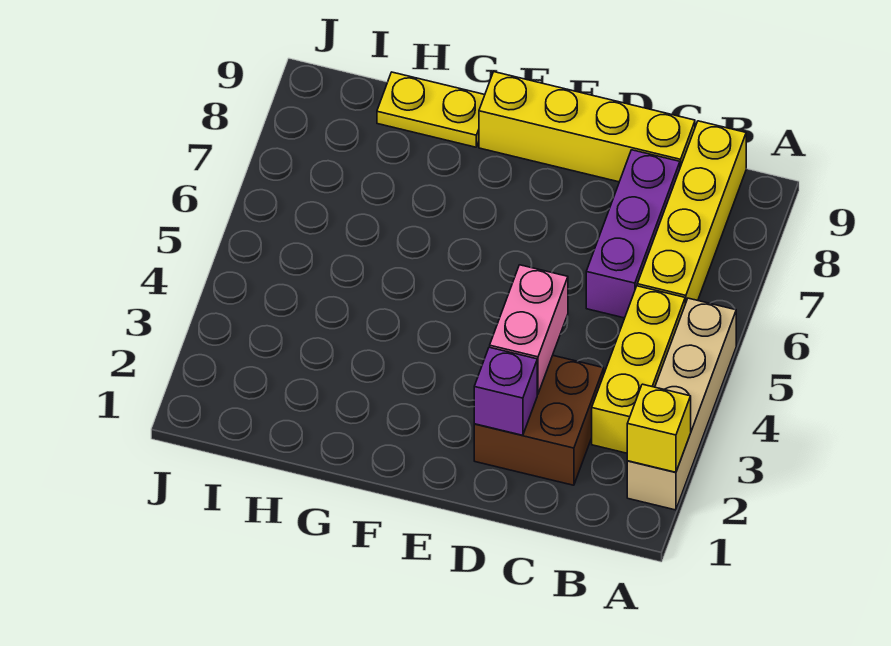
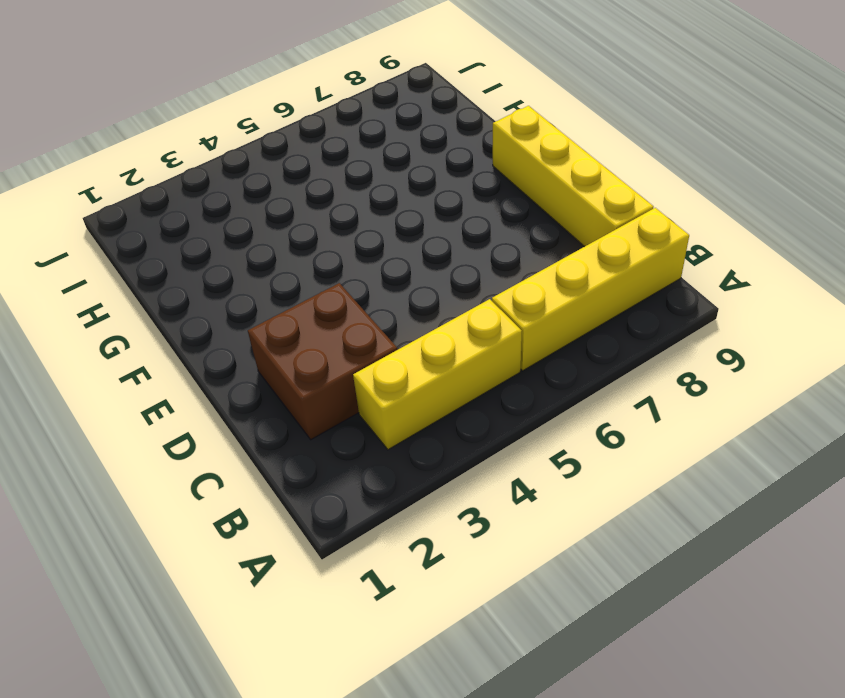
none -> tan 1x4 brick [627,298,736,510]
none -> purple 1x3 brick [586,150,680,318]

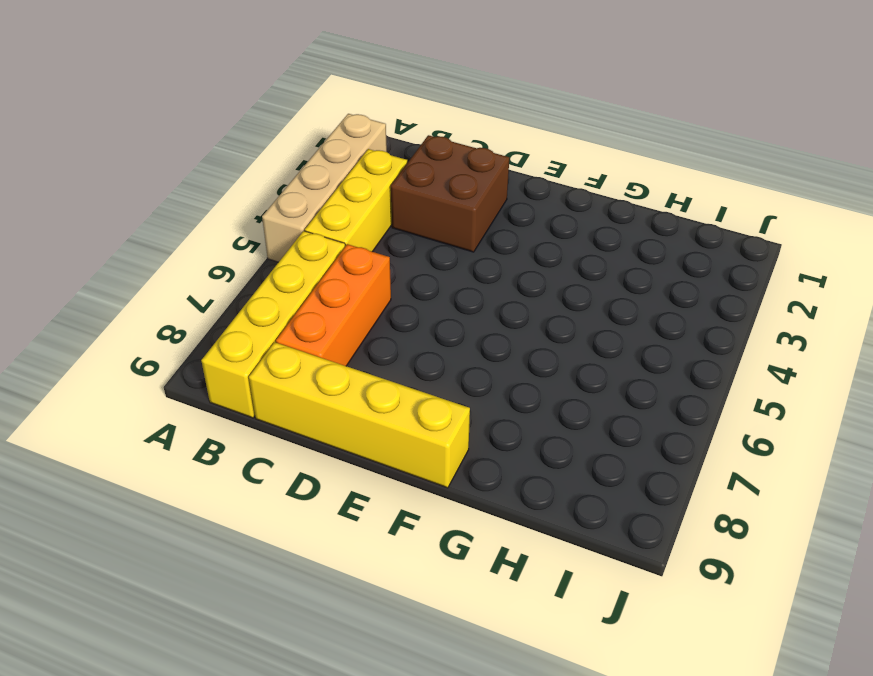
orange 1x3 brick [276,244,391,366] -> purple 1x3 brick [586,150,680,318]
none -> yellow 1x2 plate [377,72,485,147]
none -> yellow 1x1 brick [627,384,691,472]

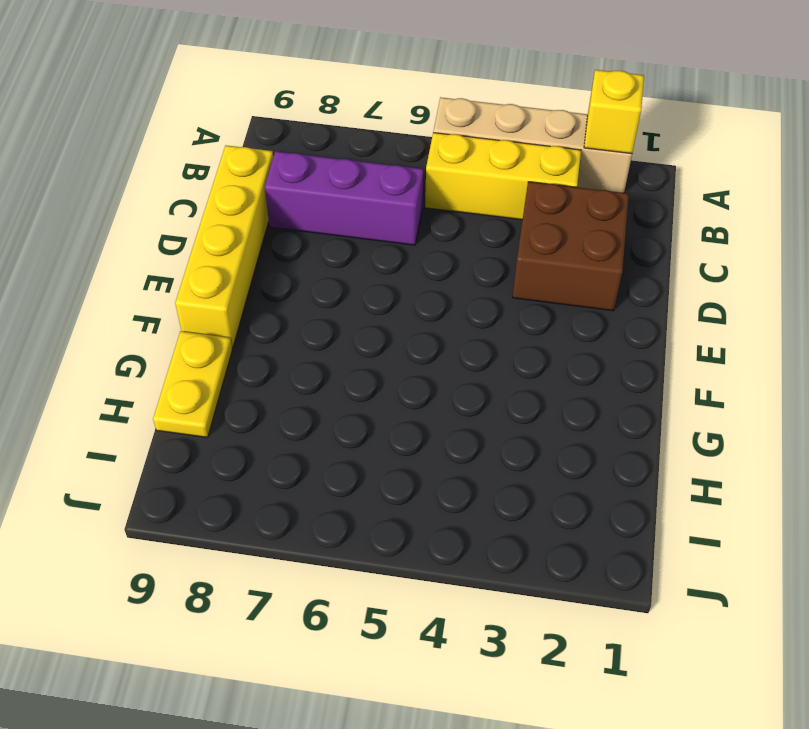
none -> yellow 1x4 brick [637,121,746,304]
none -> purple 1x1 brick [474,347,537,435]

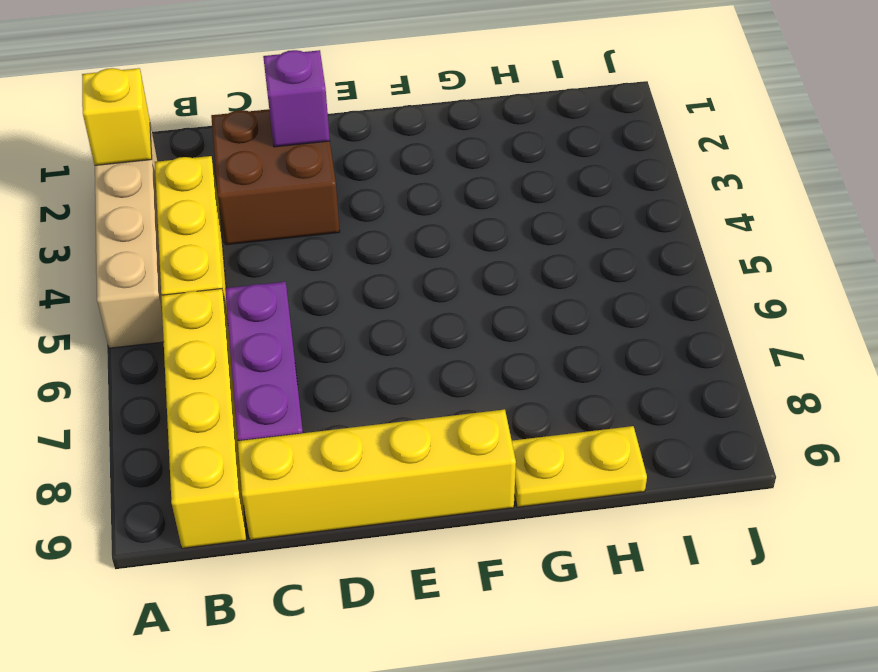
none -> pink 1x2 brick [490,265,568,394]

